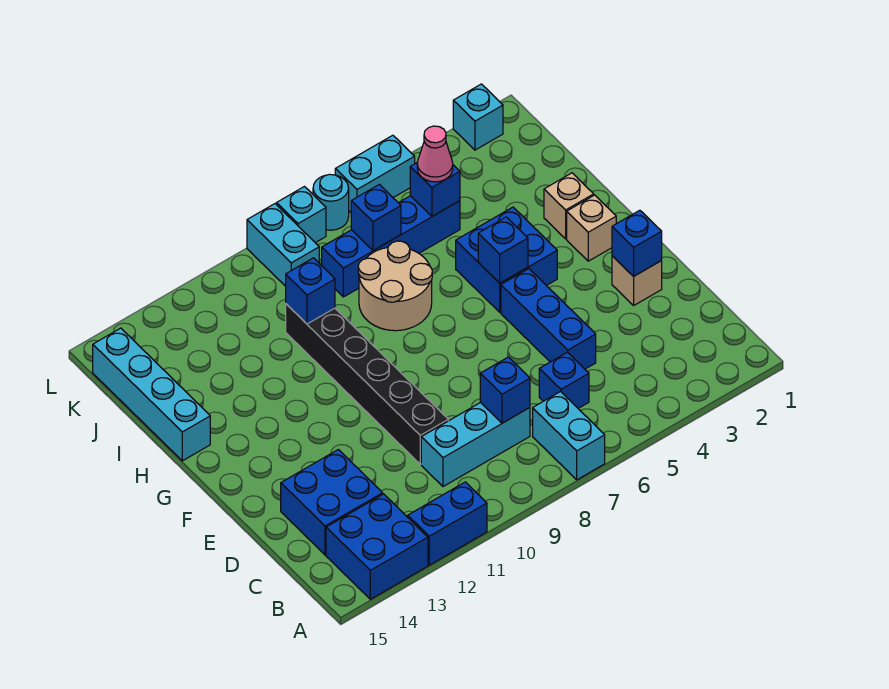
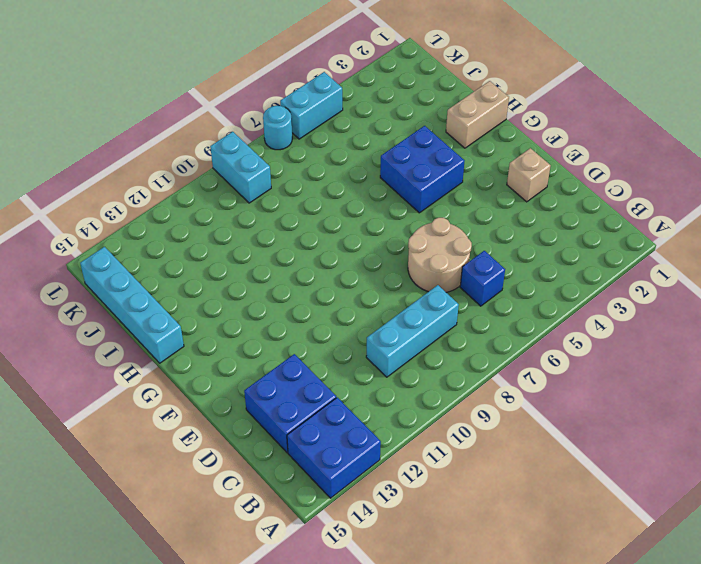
tan 2x2 round brick [408,218,472,292] -> tan 2x2 round brick moved to [358,241,432,331]
tan 1x2 brick [446,81,509,148] -> tan 1x1 brick [544,173,594,239]
none -> cyan 1x2 brick [533,392,605,480]
none -> blue 1x2 brick [408,482,487,565]
none -> blue 1x3 brick [501,269,596,369]

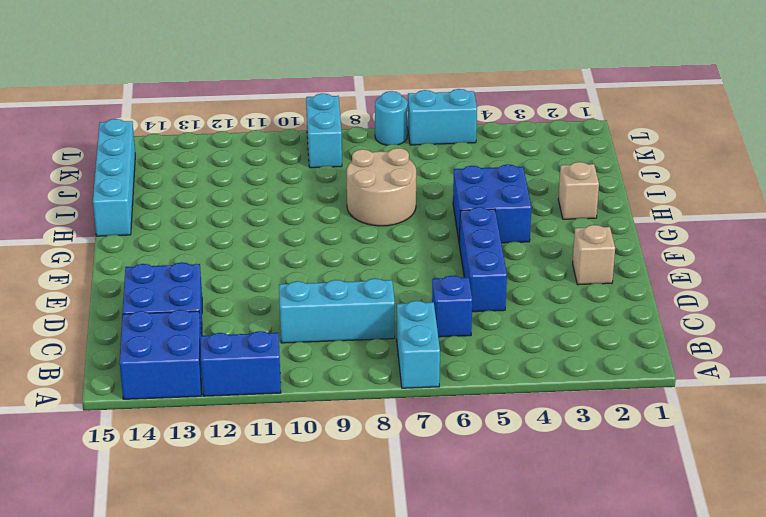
none -> black 1x6 brick [286,304,448,464]
none -> tan 1x1 brick [567,195,616,261]
none -> blue 1x4 brick [322,196,460,297]

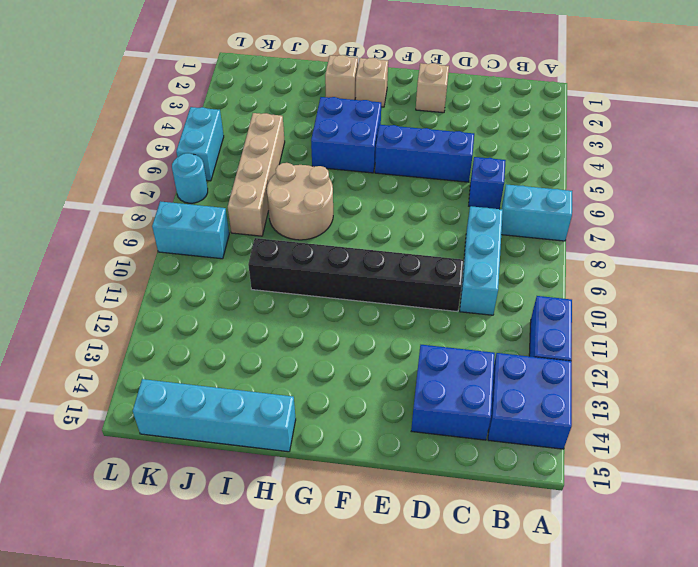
tan 1x4 brick [228,113,285,236] -> blue 1x4 brick [322,196,460,297]
none -> cyan 1x1 brick [453,84,503,150]
none -> cyan 1x1 brick [277,187,326,243]
none -> blue 1x1 brick [480,357,530,423]

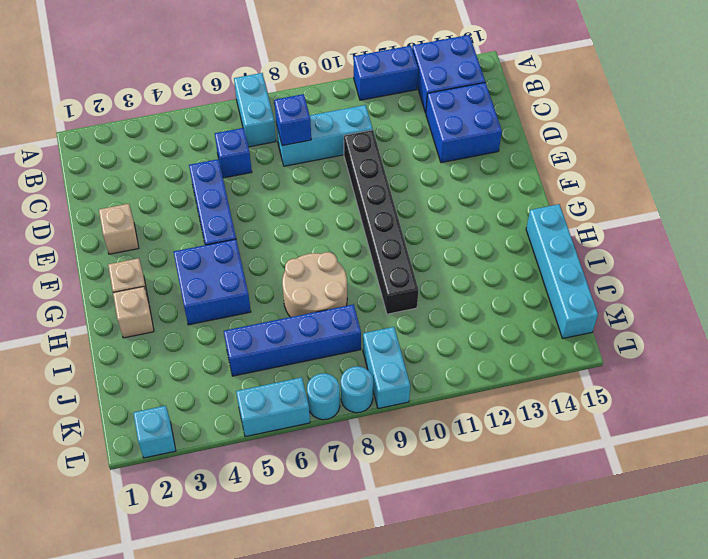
cyan 1x1 round brick [341,366,373,413] -> cyan 1x1 brick [277,187,326,243]
none -> blue 1x1 brick [612,210,662,276]
none -> blue 1x1 brick [478,217,528,283]
none -> blue 1x1 brick [286,258,335,324]

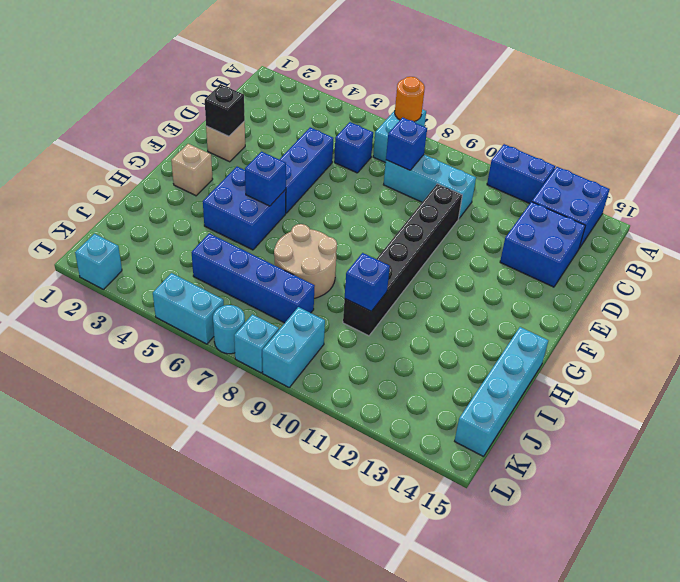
orange 1x1 round brick [395,77,425,122] -> none
black 1x1 brick [205,84,245,136] -> blue 1x1 brick [612,210,662,276]
none -> tan 1x1 brick [544,173,594,239]
none -> blue 1x1 brick [410,162,460,216]
none -> blue 1x1 brick [351,184,401,251]

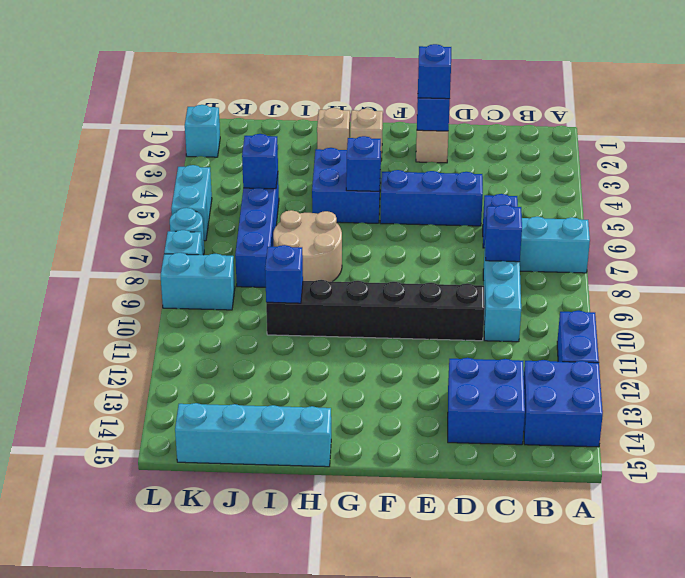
blue 1x1 brick [418,44,451,99] -> blue 1x1 brick moved to [351,184,401,251]
none -> pink 1x1 cone [417,126,453,182]

